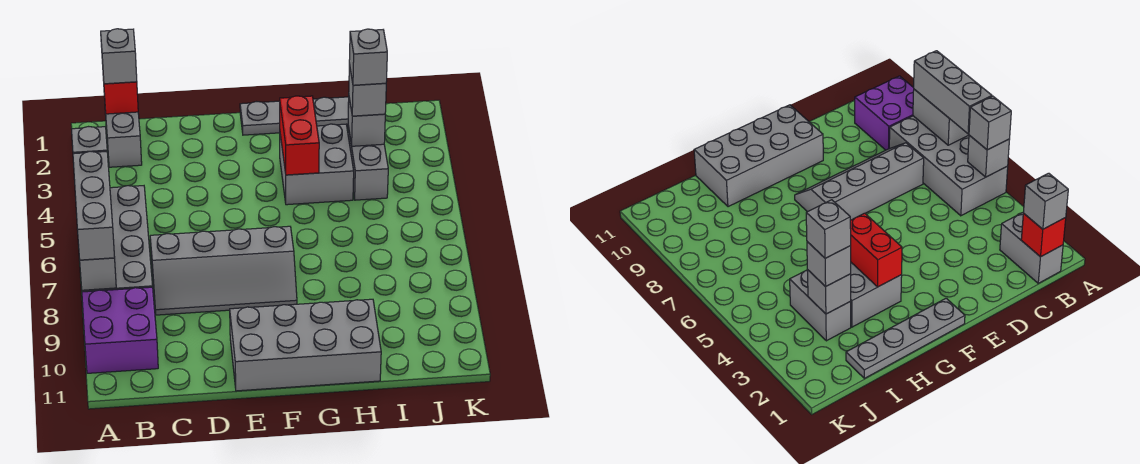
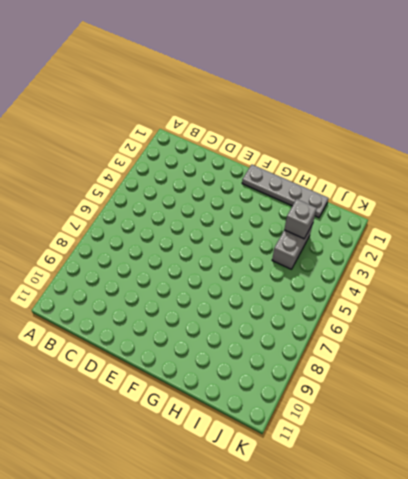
none -> grey 2x4 brick [82,186,153,292]
none -> purple 2x2 brick [82,287,158,373]
none -> grey 1x2 brick [104,97,142,167]

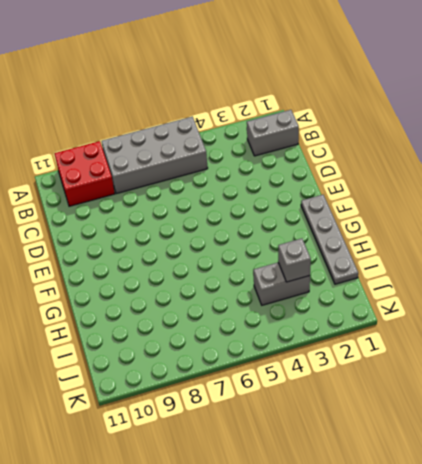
red 2x2 brick [54,141,115,206] -> purple 2x2 brick [82,287,158,373]
none -> grey 2x4 slope [150,226,297,315]
none -> grey 2x4 brick [230,299,381,391]
none -> grey 2x2 brick [280,124,354,205]

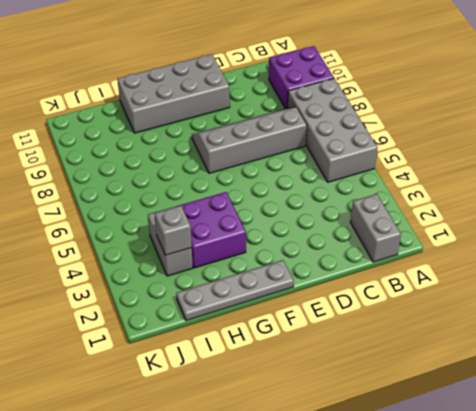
purple 2x2 brick [175,192,246,268] -> grey 2x2 brick [280,124,354,205]
none -> grey 1x1 brick [968,135,1010,177]
none -> grey 1x2 brick [80,258,116,290]
none -> red 1x1 brick [103,78,138,114]

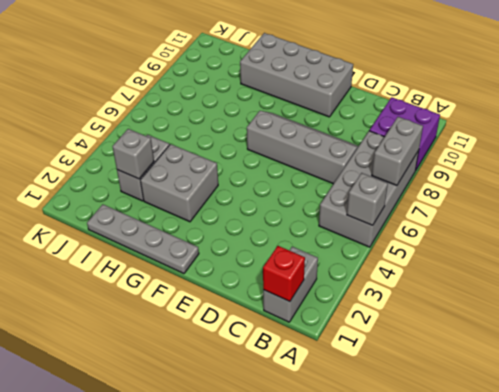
none -> red 1x2 brick [280,96,319,175]
none -> grey 1x1 brick [72,127,107,154]
none -> grey 1x3 brick [73,151,115,260]

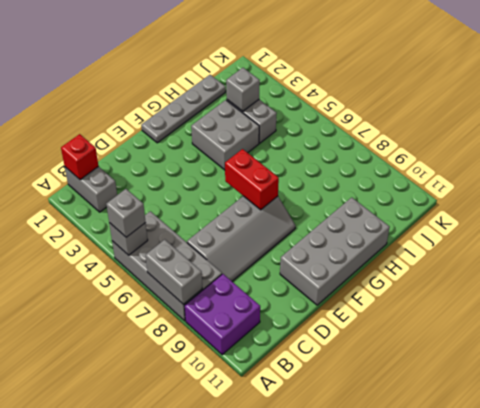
red 1x2 brick [225,149,279,210] -> red 1x2 brick moved to [280,96,319,175]
none -> grey 1x3 brick [73,151,115,260]
none -> grey 1x1 brick [101,29,137,84]
none -> grey 1x1 brick [349,64,386,116]

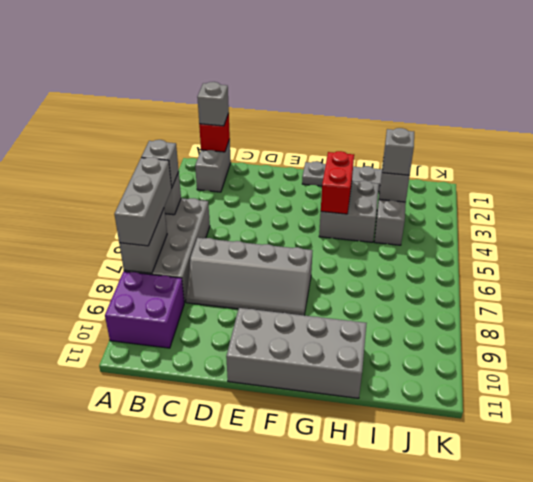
none -> grey 1x1 brick [349,29,387,85]

